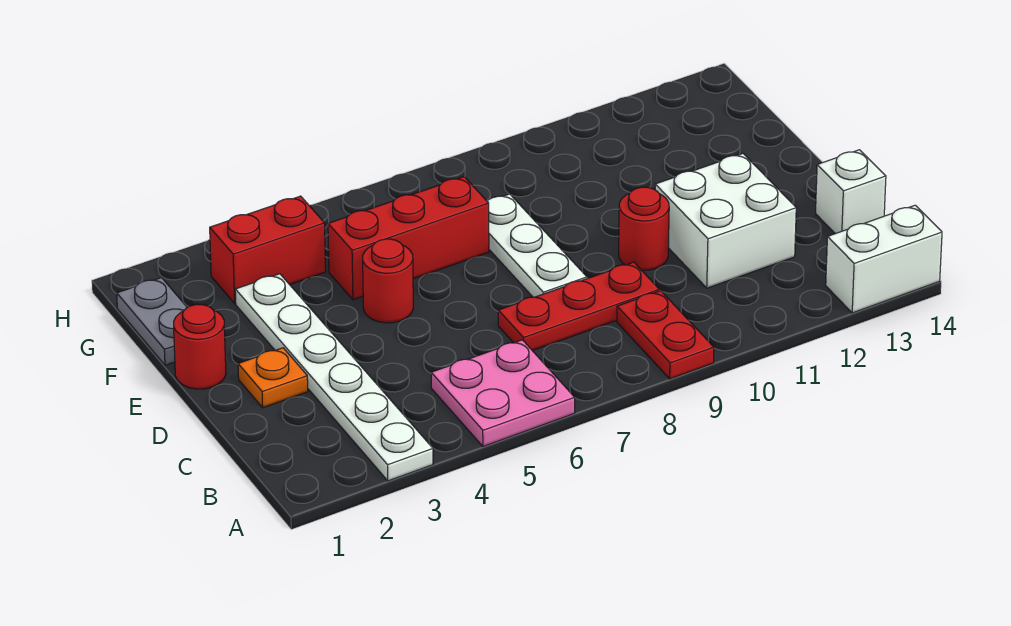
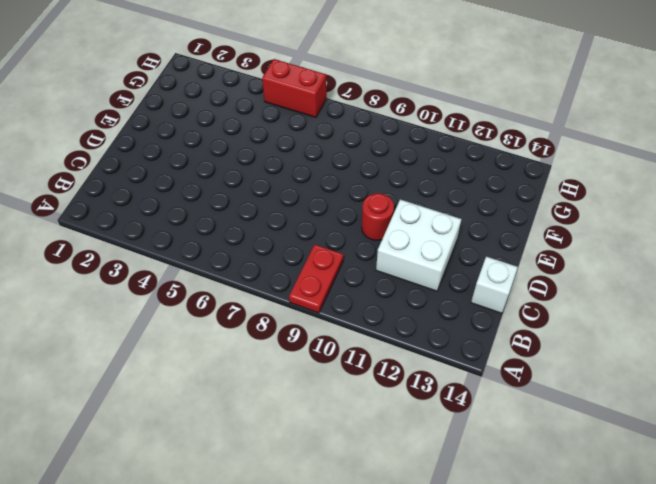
red 1x2 brick [262,59,327,117] -> red 1x2 brick moved to [210,196,326,303]
none -> white 1x6 plate [235,274,433,481]
none -> pink 2x2 plate [431,340,575,446]
none -> white 1x2 brick [826,205,942,313]

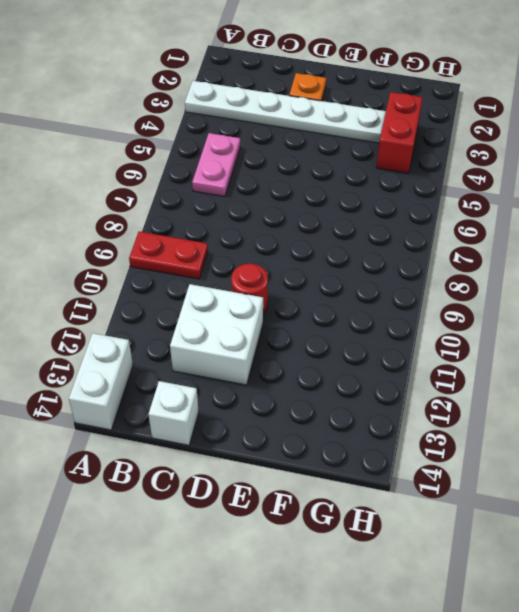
pink 1x2 plate [192,133,240,197] -> pink 2x2 plate [431,340,575,446]
none -> red 1x3 plate [498,262,659,351]
none -> white 1x3 plate [487,194,587,297]
none -> red 1x1 round brick [174,304,226,389]

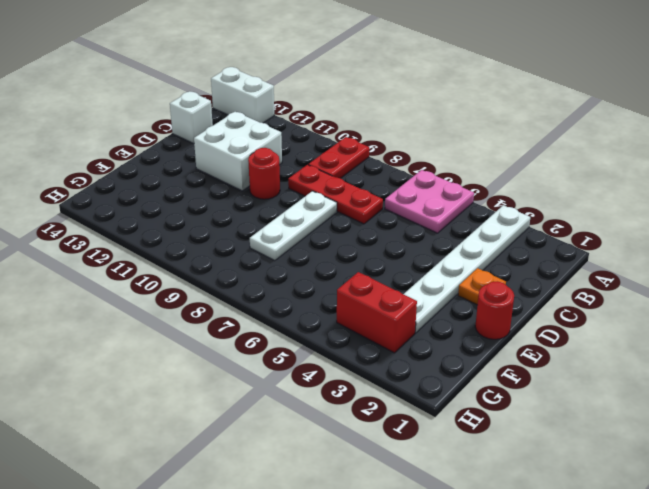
none -> red 1x1 round brick [363,239,413,323]
none -> grey 1x2 plate [117,278,187,365]
none -> red 1x3 brick [328,177,489,300]

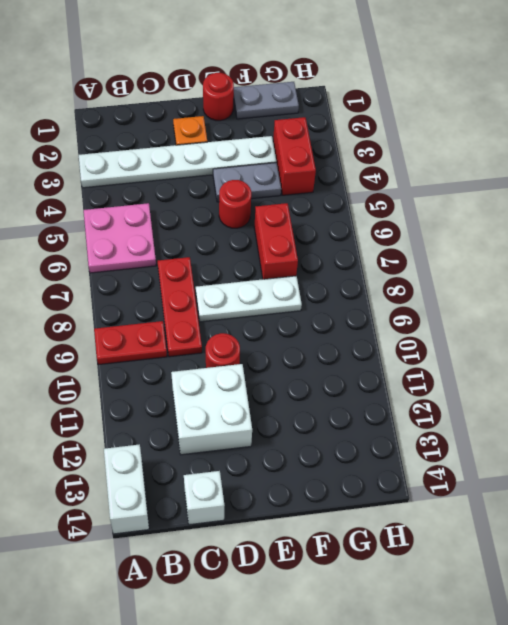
grey 1x2 plate [213,163,281,202] -> none
red 1x2 brick [254,203,298,279] -> red 1x3 brick [328,177,489,300]

